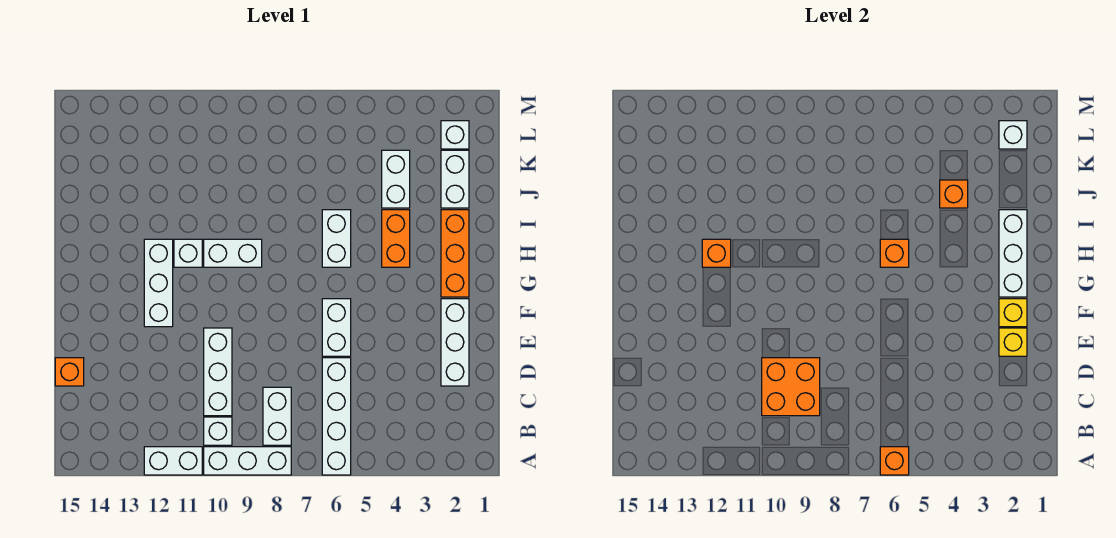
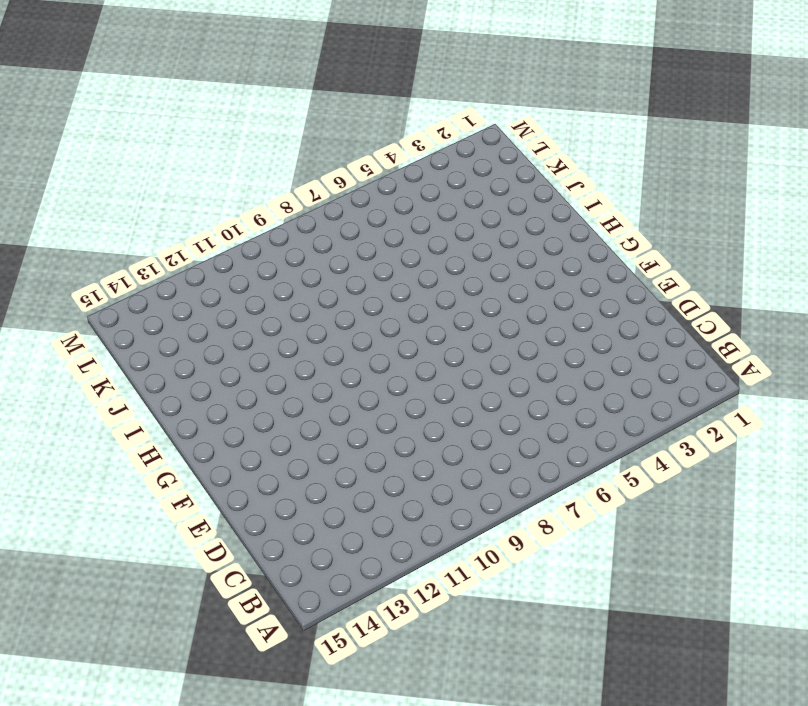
none -> white 1x4 brick [322,358,351,475]
none -> white 1x3 brick [204,447,291,475]
none -> white 1x2 brick [144,447,202,475]

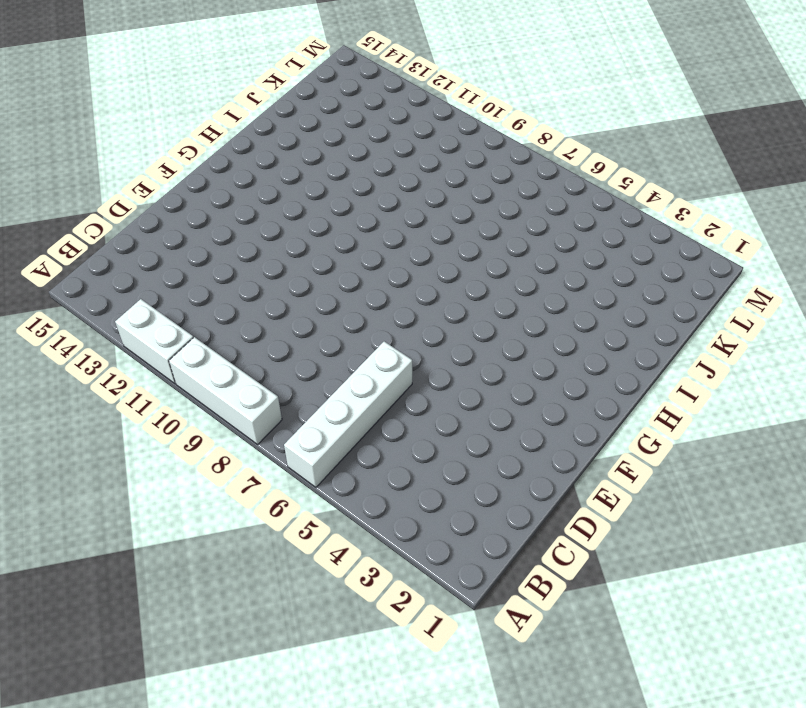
none -> white 1x2 brick [263,387,291,445]
none -> white 1x1 brick [204,417,232,445]
none -> white 1x3 brick [204,328,232,416]

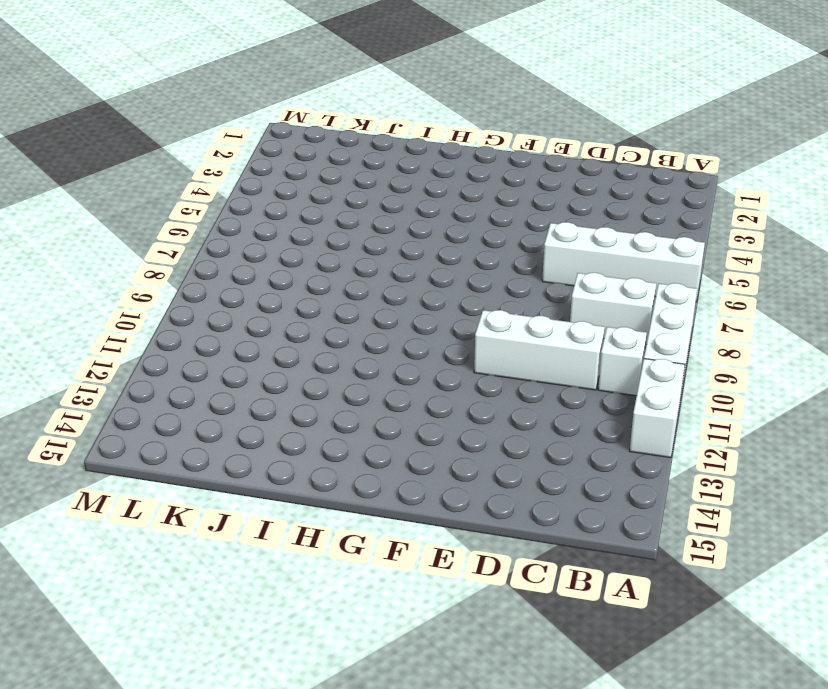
none -> white 1x3 brick [441,299,469,386]
none -> orange 1x1 brick [55,358,84,386]
none -> white 1x2 brick [322,299,351,356]

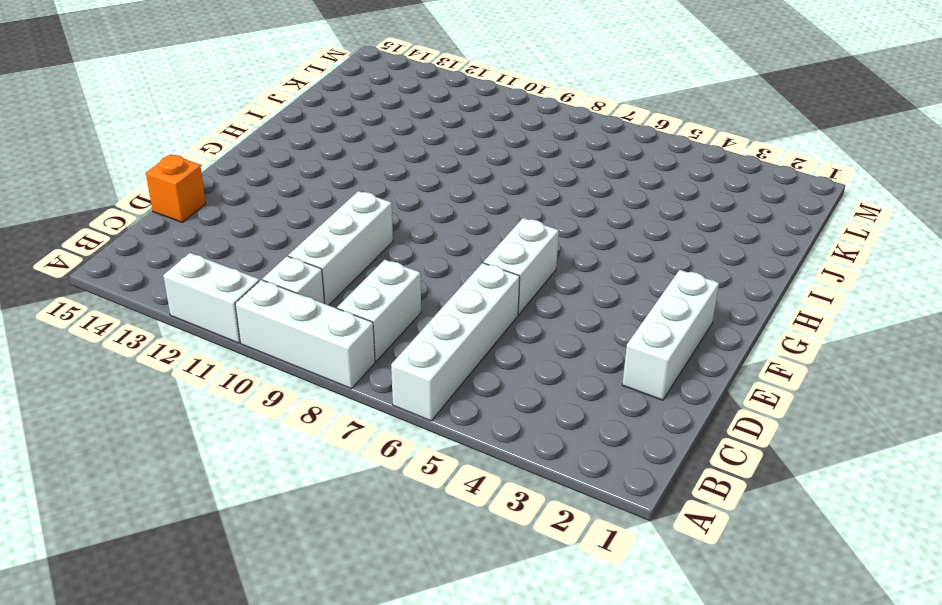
none -> white 1x3 brick [144,239,173,327]
none -> orange 1x3 brick [441,210,469,297]
none -> orange 1x2 brick [382,210,410,267]

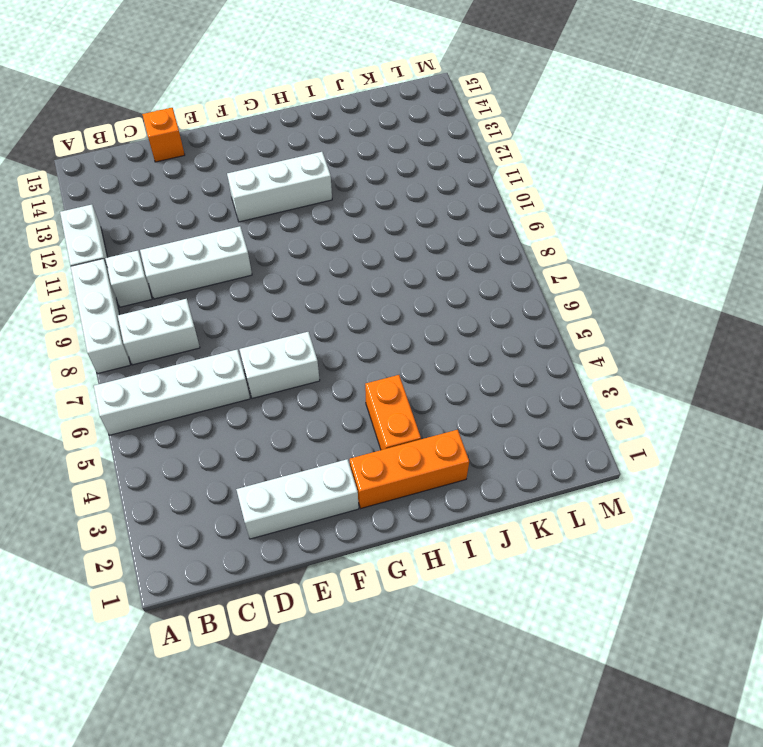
orange 1x2 brick [365,375,421,450] -> orange 1x2 brick turned to [382,210,410,267]
none -> white 1x2 brick [322,210,351,267]
none -> white 1x2 brick [204,239,262,267]
none -> white 1x1 brick [174,239,202,267]

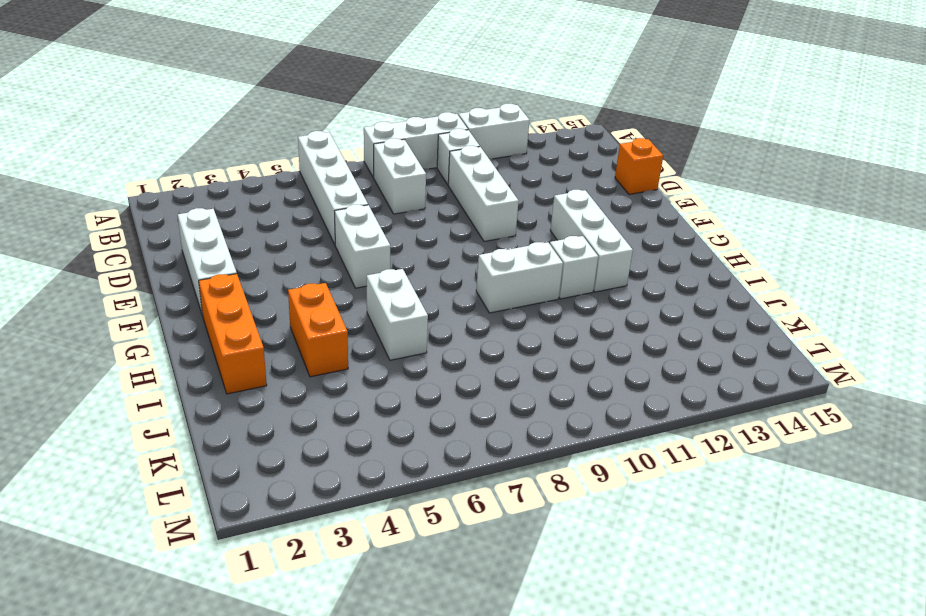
none -> white 1x2 brick [441,150,469,208]
none -> white 1x2 brick [382,150,410,208]
none -> white 1x1 brick [441,121,469,149]

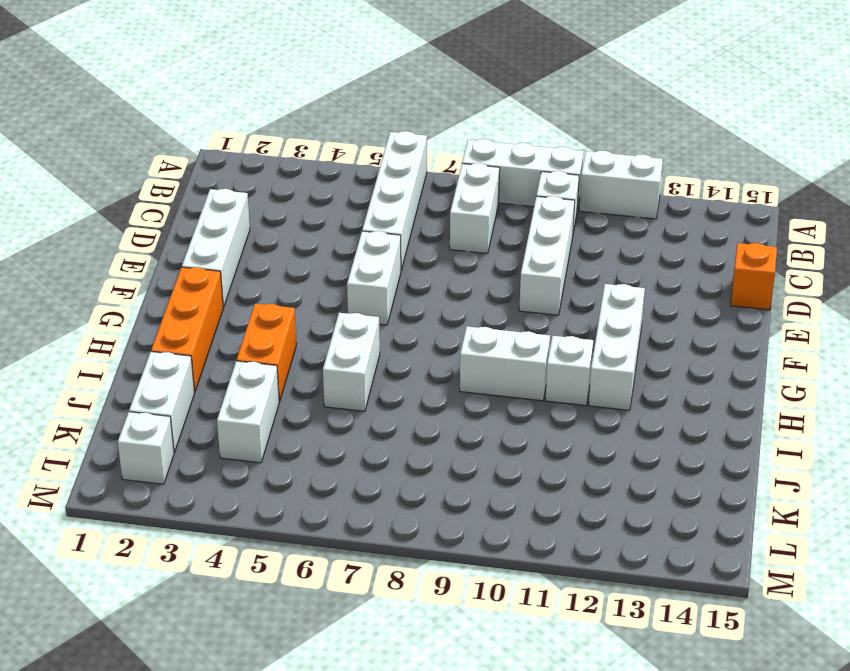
none -> orange 1x1 brick [880,447,909,475]
none -> orange 2x2 brick [762,358,820,416]
none -> yellow 1x1 brick [999,328,1027,356]

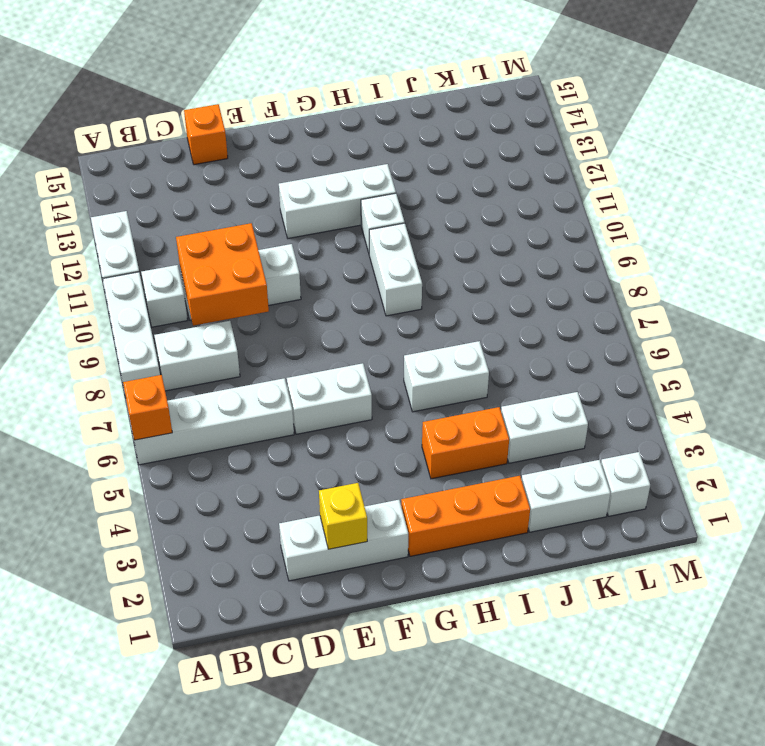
none -> yellow 1x1 brick [999,299,1027,327]
none -> white 1x3 brick [999,210,1027,297]
none -> orange 1x1 brick [880,239,909,267]

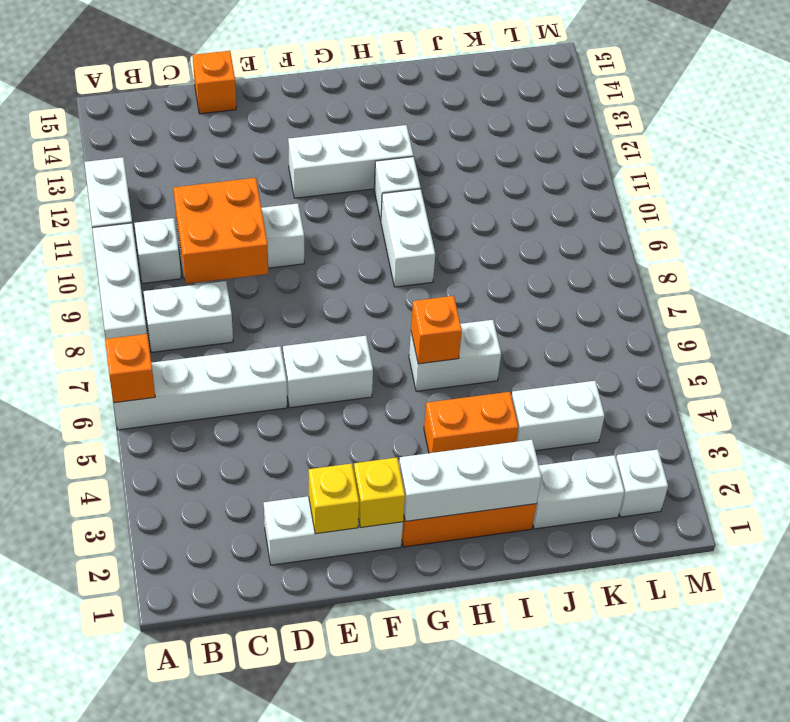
none -> orange 1x1 brick [702,239,731,267]
none -> orange 1x1 brick [940,180,968,208]
none -> white 1x1 brick [999,121,1027,149]

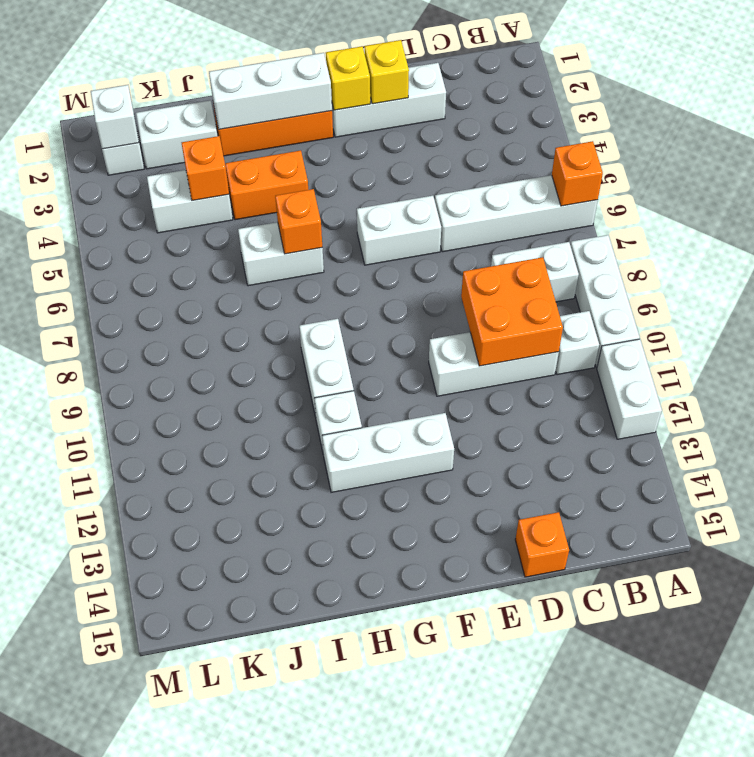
none -> orange 1x1 brick [702,239,731,267]

